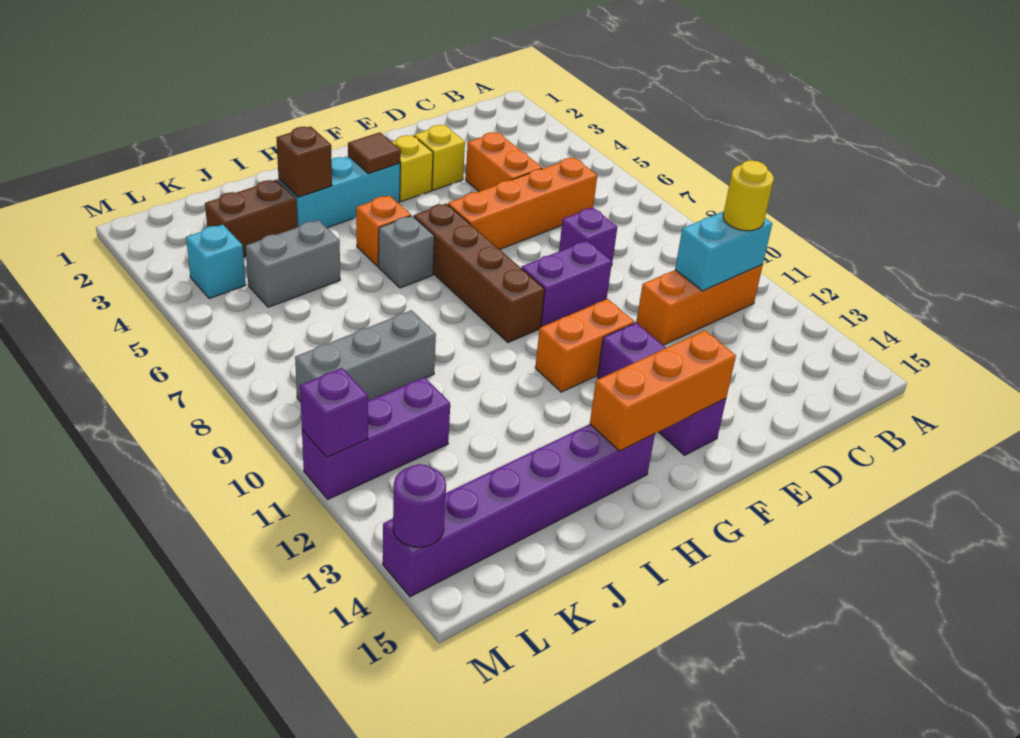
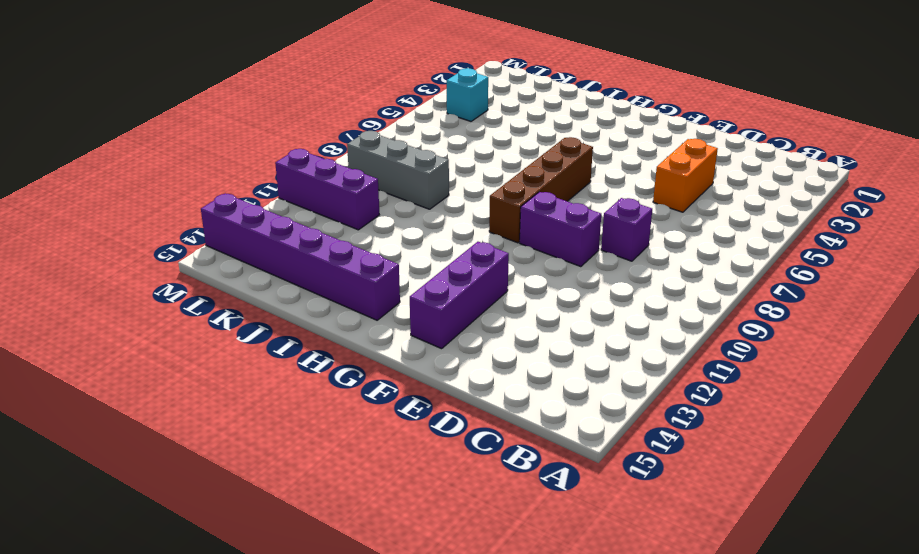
none -> orange 1x3 brick [636,265,763,345]
none -> orange 1x4 brick [448,158,597,249]
none -> yellow 1x1 brick [414,125,465,190]

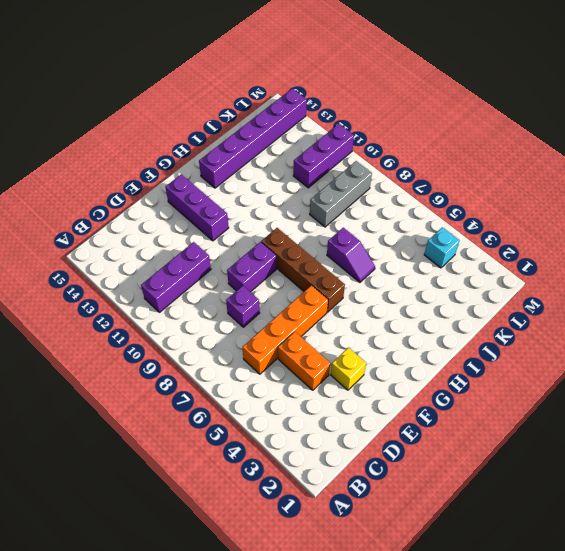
purple 1x3 brick [141,242,211,312] -> orange 1x3 brick [636,265,763,345]
purple 1x2 slope [327,228,375,282] -> none
none -> yellow 1x1 brick [392,135,433,202]
none -> orange 1x2 brick [535,299,634,392]
none -> cyan 1x3 brick [279,156,400,228]

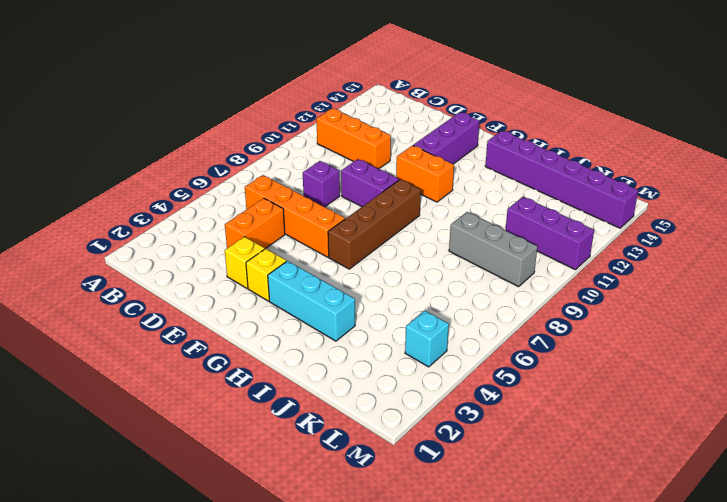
none -> orange 1x1 brick [356,195,411,266]
none -> grey 1x1 brick [378,216,434,288]
none -> brown 1x2 brick [205,179,298,257]

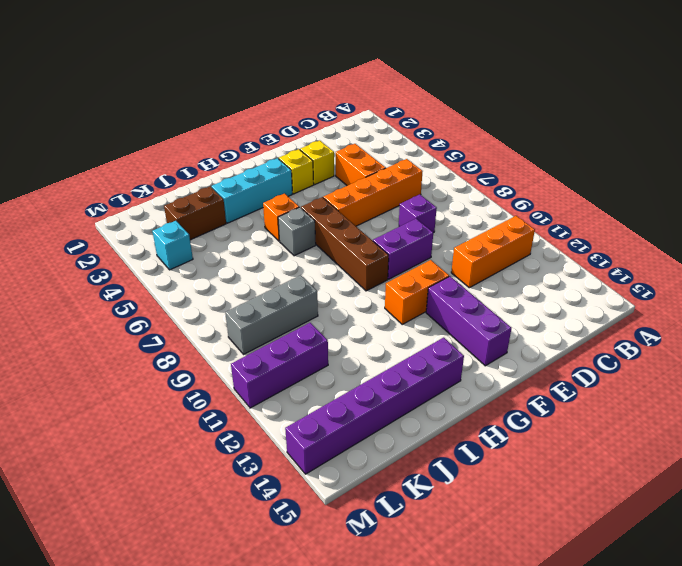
none -> grey 1x2 brick [246,220,340,307]
none -> cyan 1x2 brick [675,211,772,291]
none -> orange 1x3 brick [590,330,736,451]

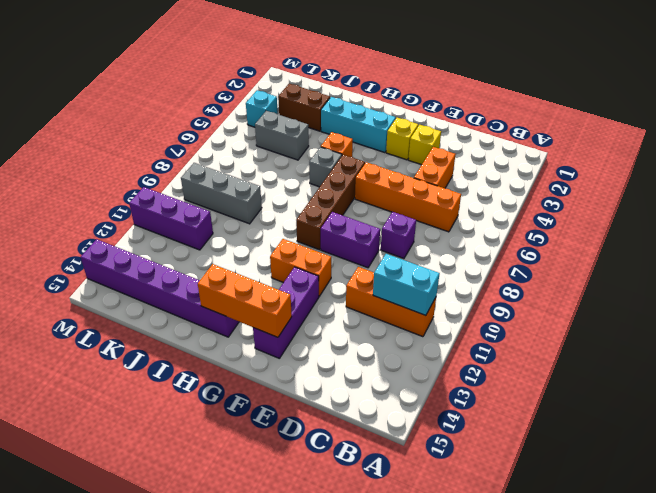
none -> brown 1x1 tile [348,132,401,174]
none -> brown 1x1 brick [276,126,332,197]
none -> purple 1x1 brick [300,368,368,457]

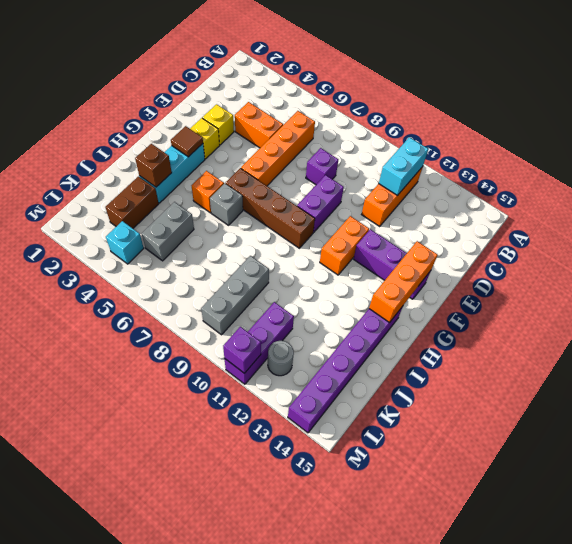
grey 1x1 round brick [268,341,294,376] -> none
none -> purple 1x1 round brick [393,464,446,547]
none -> yellow 1x1 round brick [723,160,774,231]

